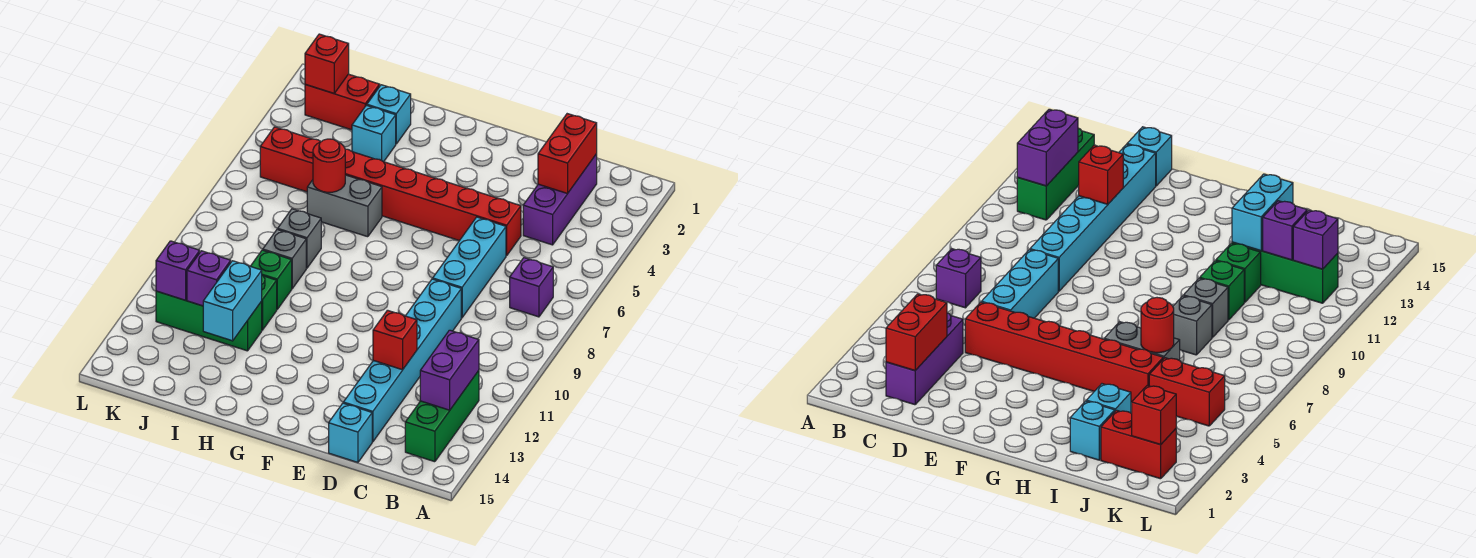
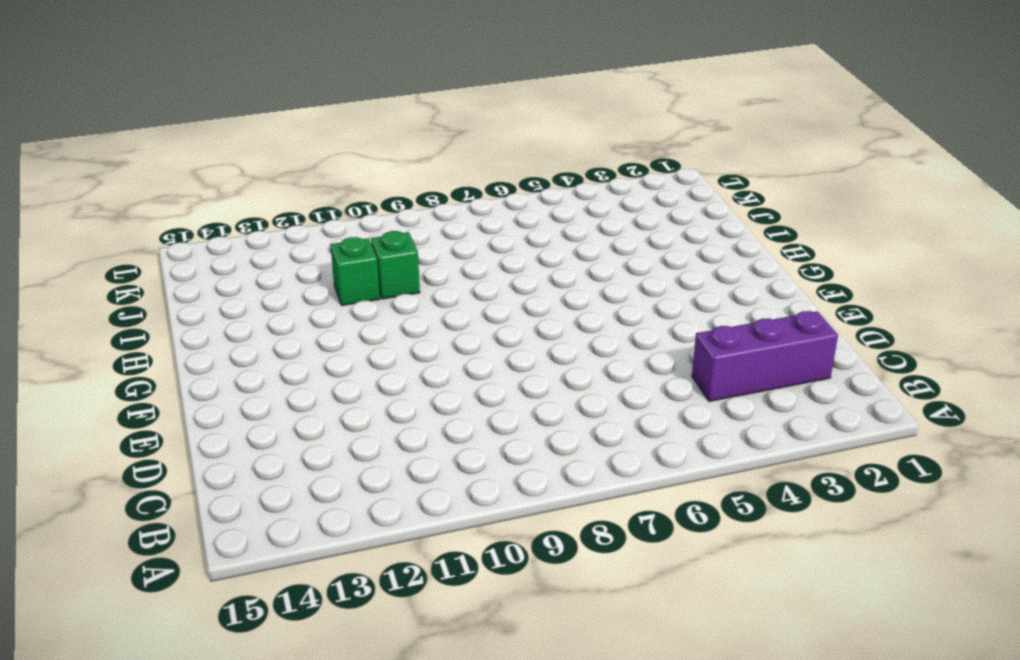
none -> purple 1x1 brick [510,258,553,317]
none -> green 1x3 brick [405,371,479,462]
none -> red 1x6 brick [345,149,521,256]

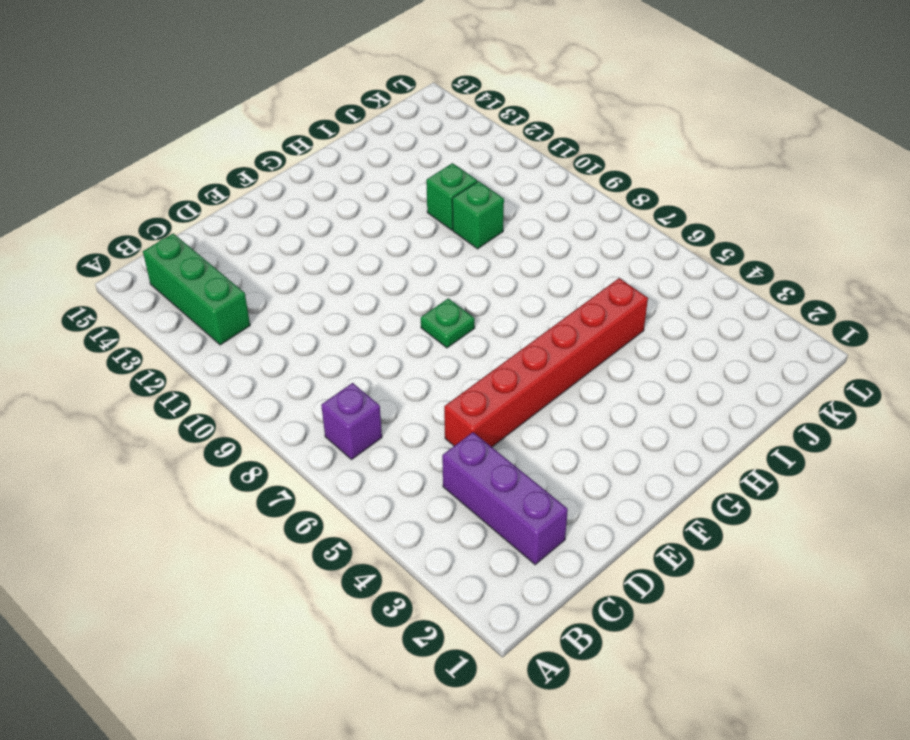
green 1x1 plate [421,298,475,348] -> none
none -> cyan 1x3 brick [433,217,506,318]
none -> cyan 1x6 brick [343,279,461,442]
none -> cyan 1x1 brick [329,403,372,462]

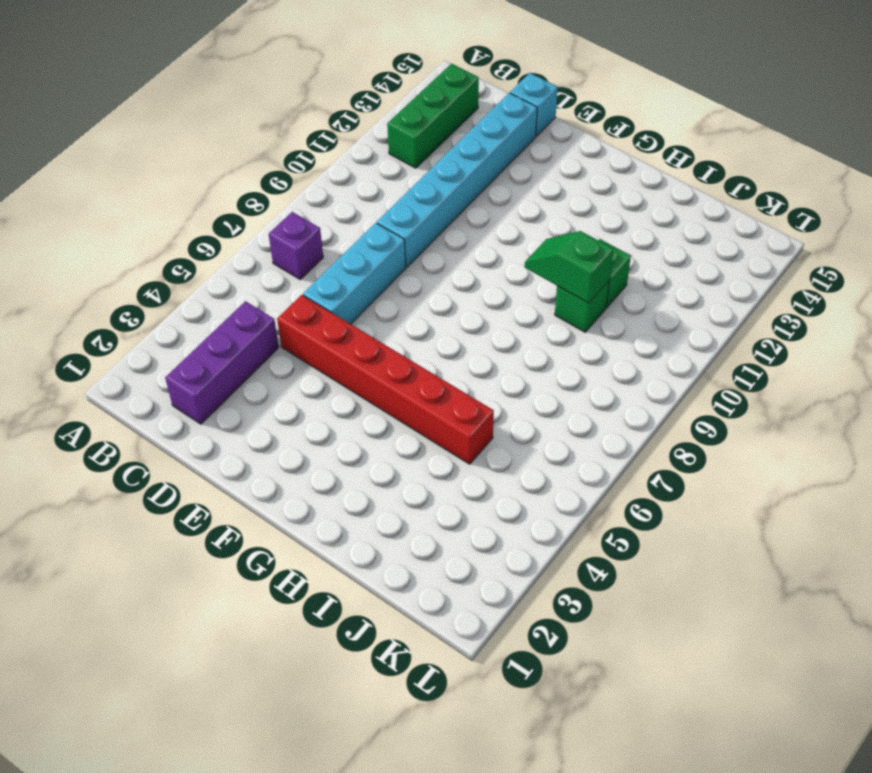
green 1x2 slope [525,231,613,303] -> none
none -> grey 1x2 brick [307,175,382,237]
none -> cyan 1x1 brick [367,85,411,144]
none -> cyan 1x1 brick [352,105,396,162]

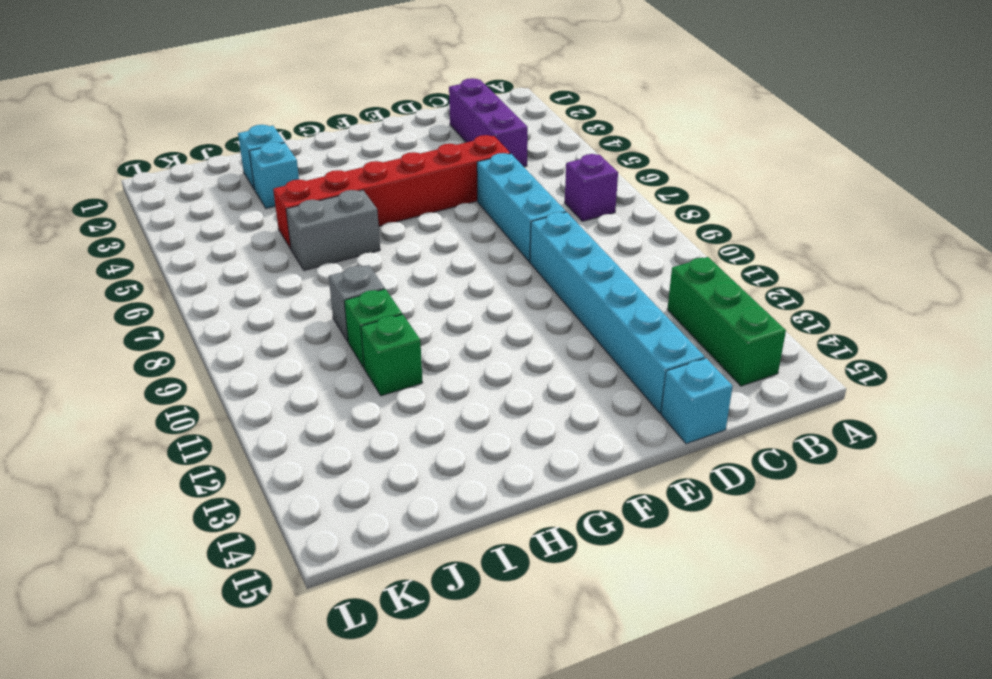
none -> grey 1x1 brick [278,209,321,268]
none -> green 1x3 brick [156,291,262,351]
none -> red 1x2 brick [305,74,380,130]

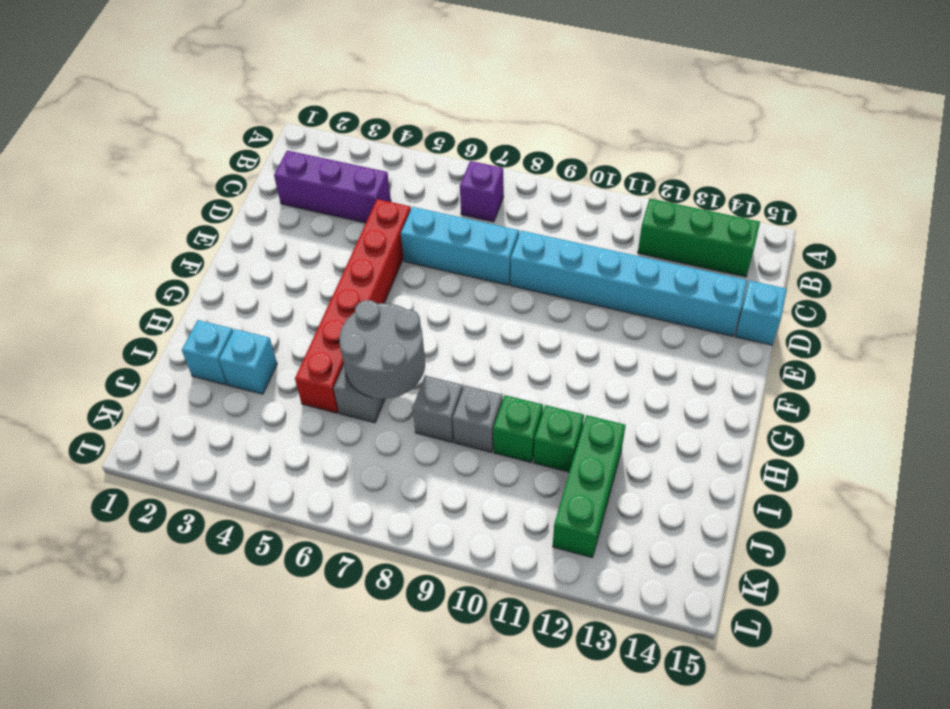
grey 2x2 round brick [339,300,425,399] -> red 1x1 round brick [313,139,345,192]
none -> red 1x2 brick [305,74,380,130]
none -> red 1x2 brick [260,127,321,192]
none -> purple 1x2 brick [420,330,479,410]

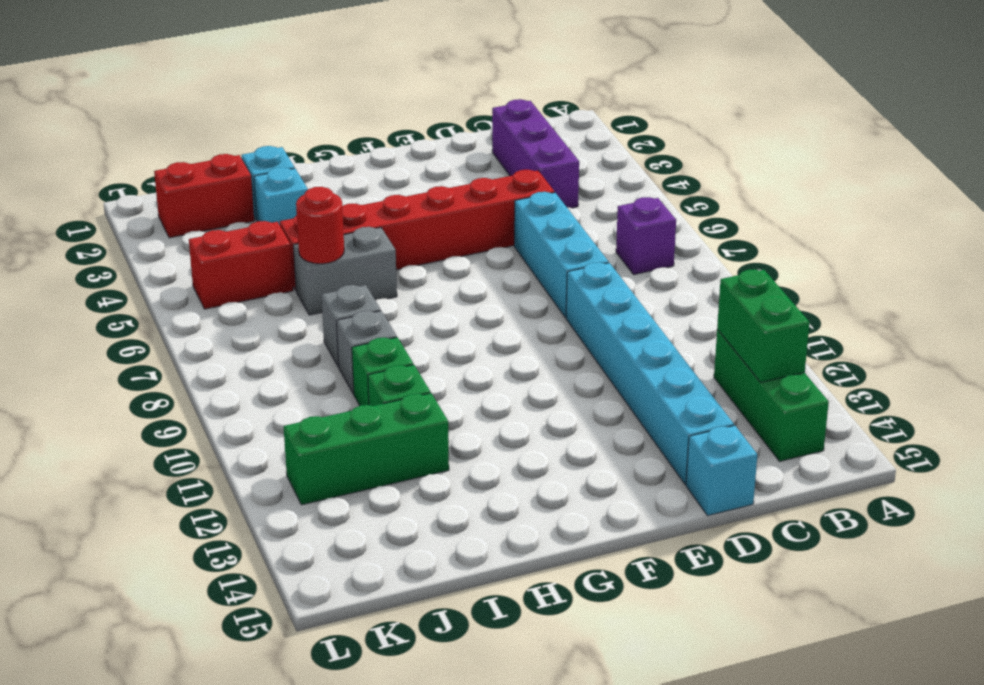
green 1x2 brick [717,269,810,382] -> purple 1x2 brick [420,330,479,410]
none -> red 1x2 brick [538,114,597,194]
none -> red 1x1 brick [373,310,417,370]
none -> cyan 1x2 brick [203,261,262,341]

